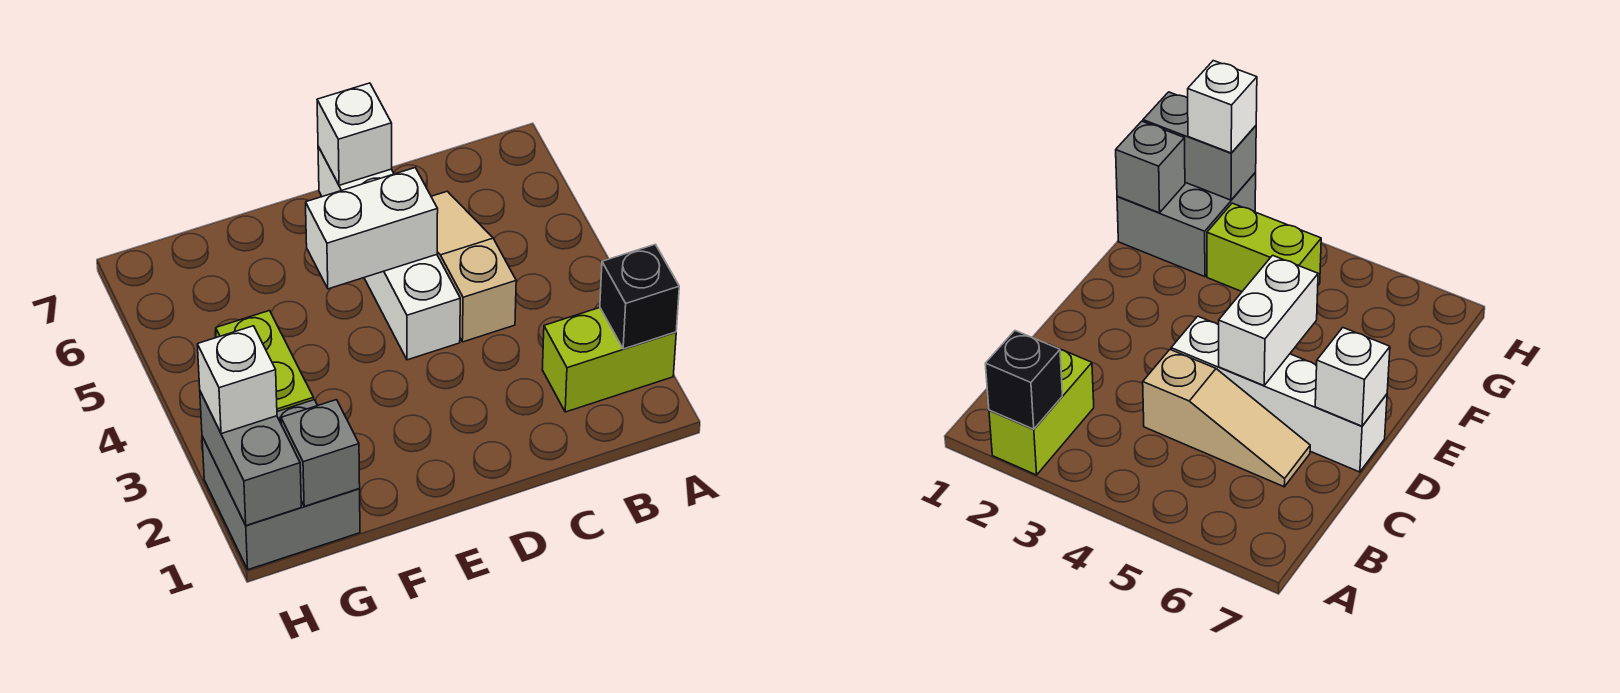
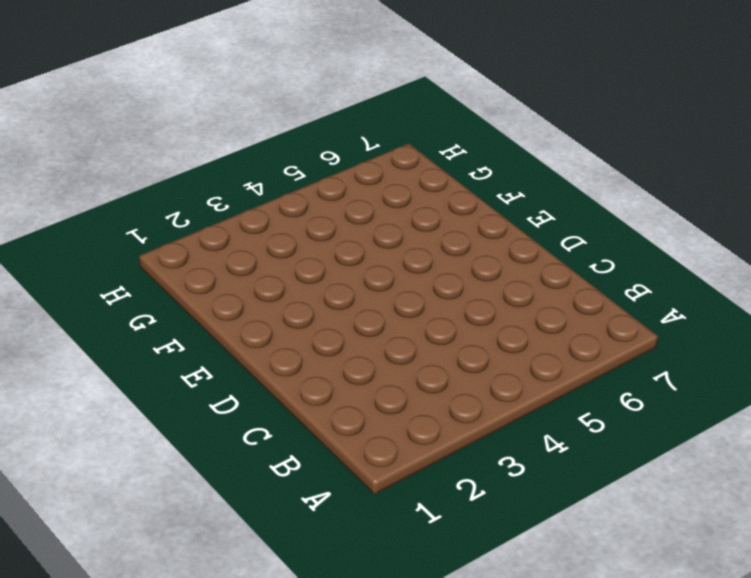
none -> lime 1x2 brick [542,308,676,412]
none -> tan 1x3 slope [431,191,516,342]

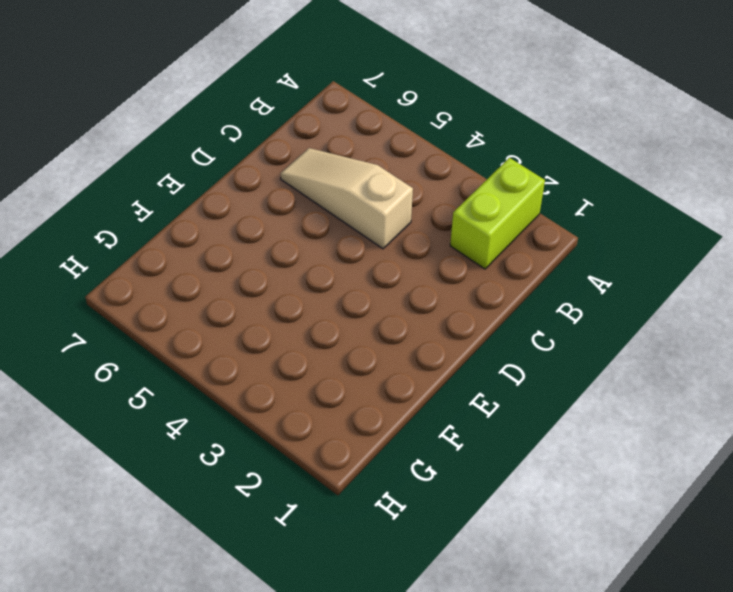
none -> white 1x4 brick [318,147,460,360]
none -> grey 2x2 brick [202,400,360,570]

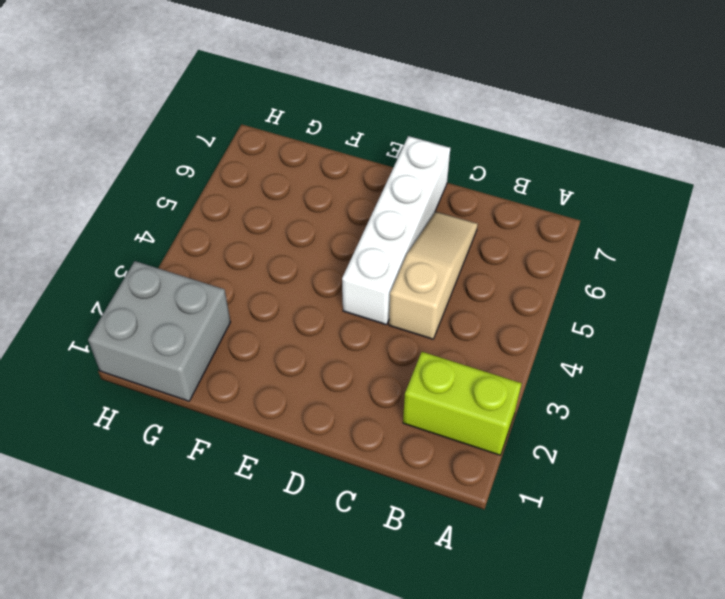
none -> lime 1x2 brick [216,311,314,411]
none -> black 1x1 brick [600,244,679,349]

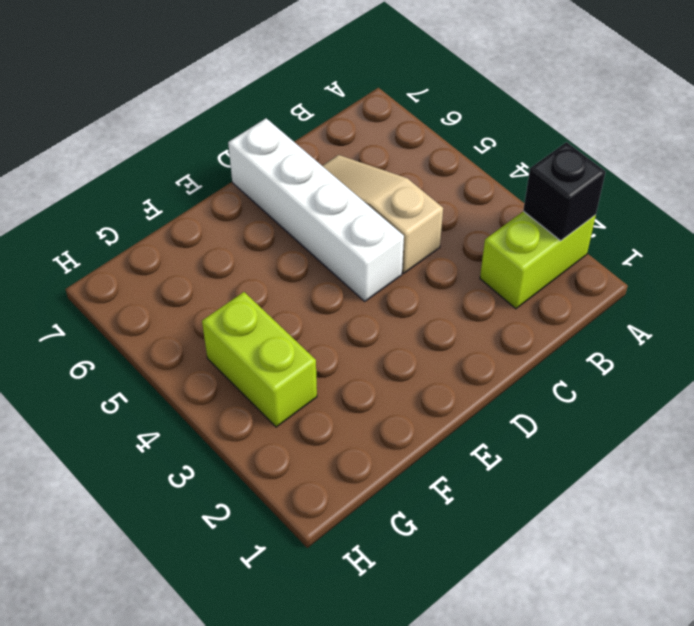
none -> grey 2x2 brick [202,400,360,570]
none -> white 1x2 brick [306,168,438,289]

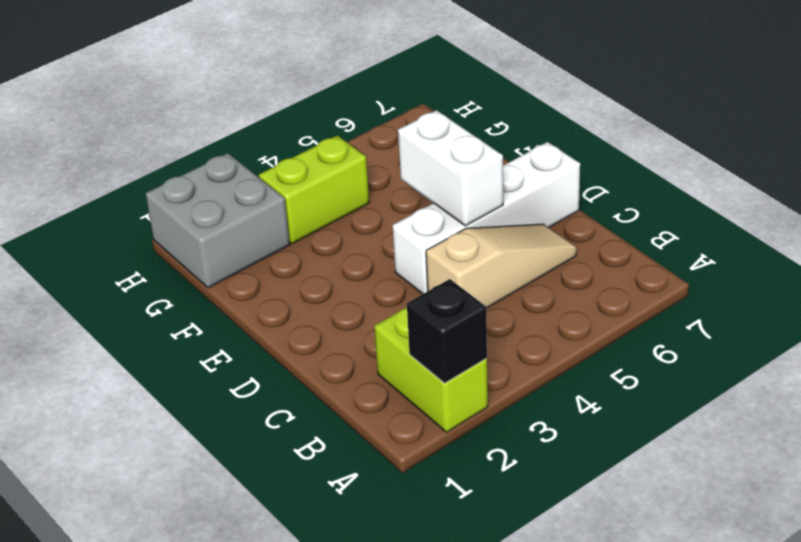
none -> white 1x1 brick [317,83,392,185]
none -> grey 1x1 brick [281,400,360,506]

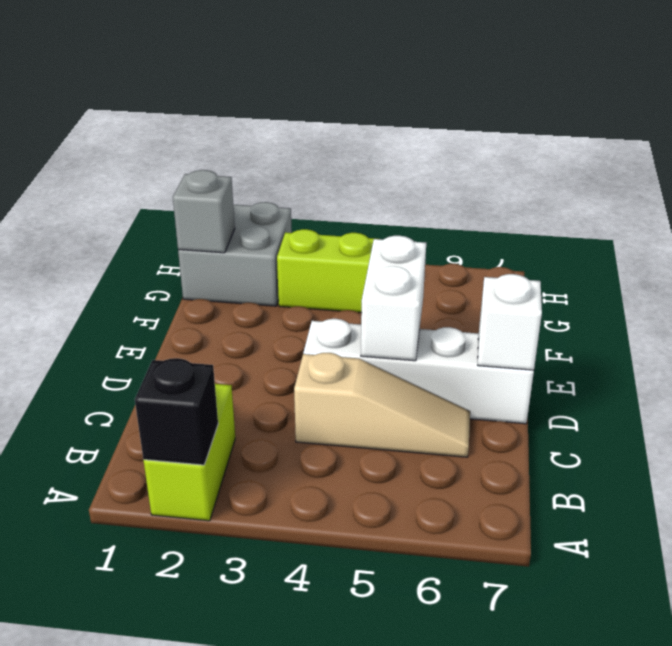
none -> grey 1x2 brick [200,392,301,526]
none -> white 1x1 brick [197,326,277,434]

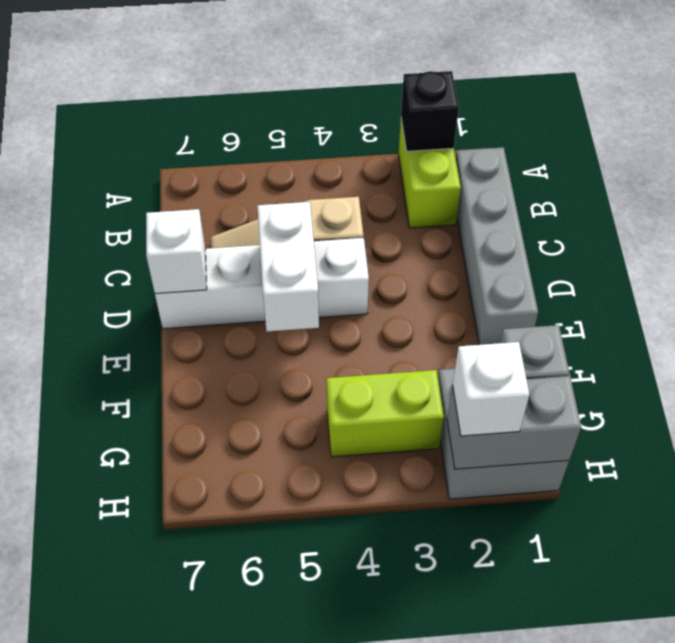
grey 1x4 brick [456,147,538,345] -> none

